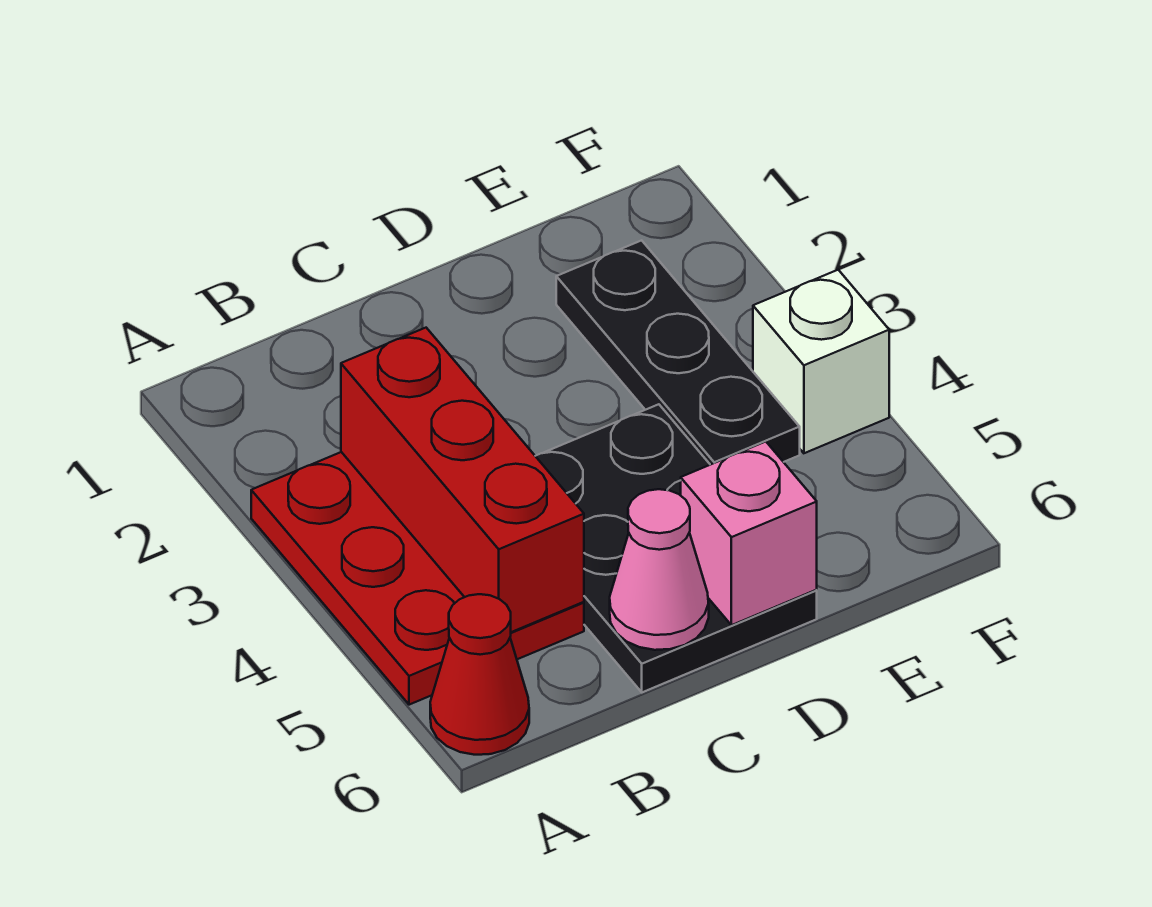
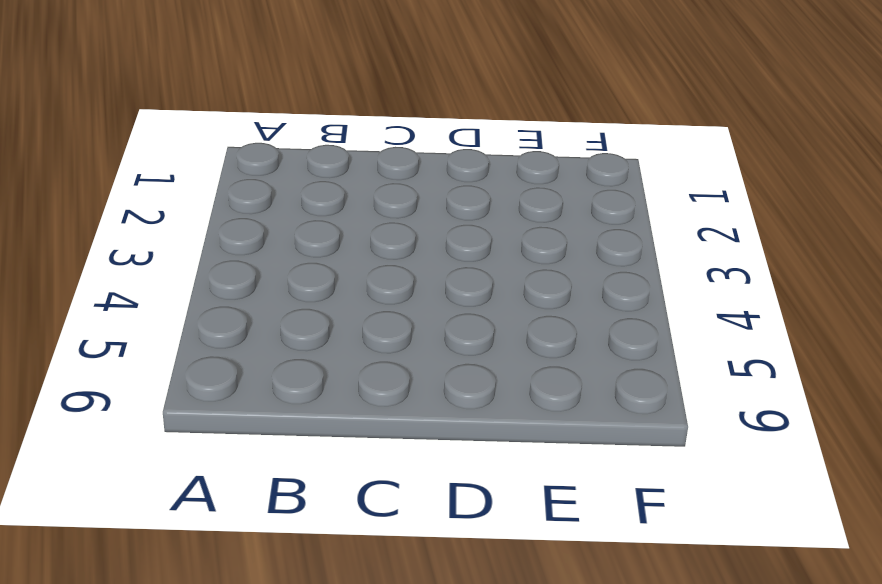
none -> red 2x3 plate [251,452,584,705]
none -> red 1x1 cone [430,594,529,755]

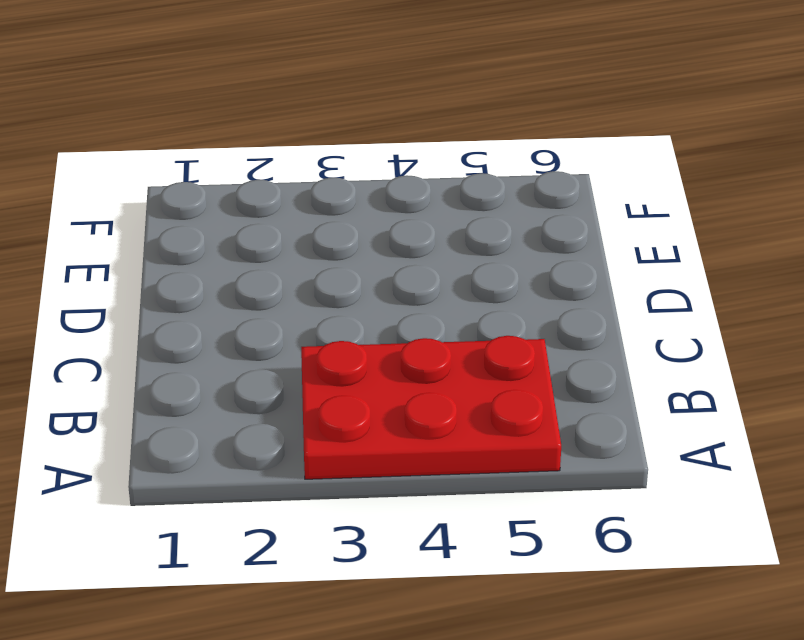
none -> red 1x1 cone [430,594,529,755]
none -> black 2x3 plate [536,404,817,692]

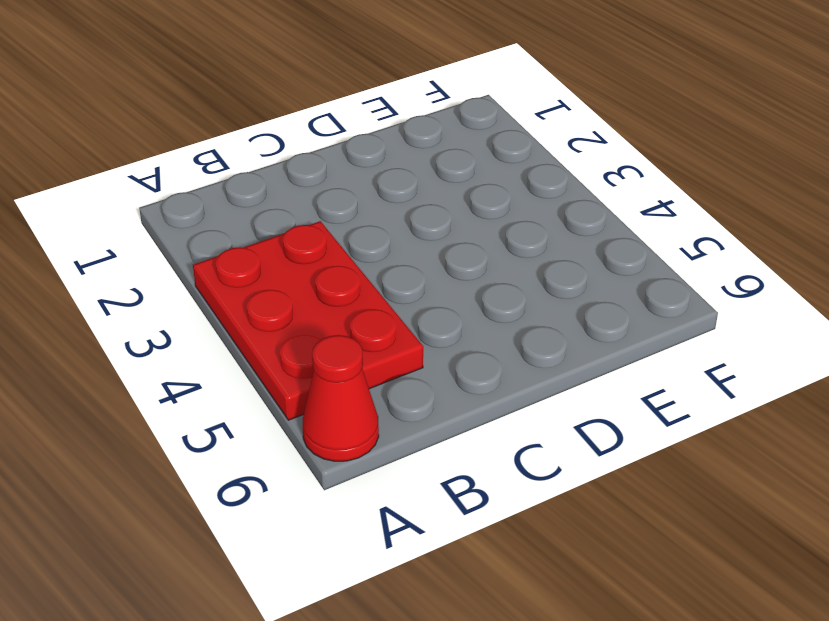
none -> black 2x3 plate [536,404,817,692]
none -> black 1x3 plate [556,240,800,465]

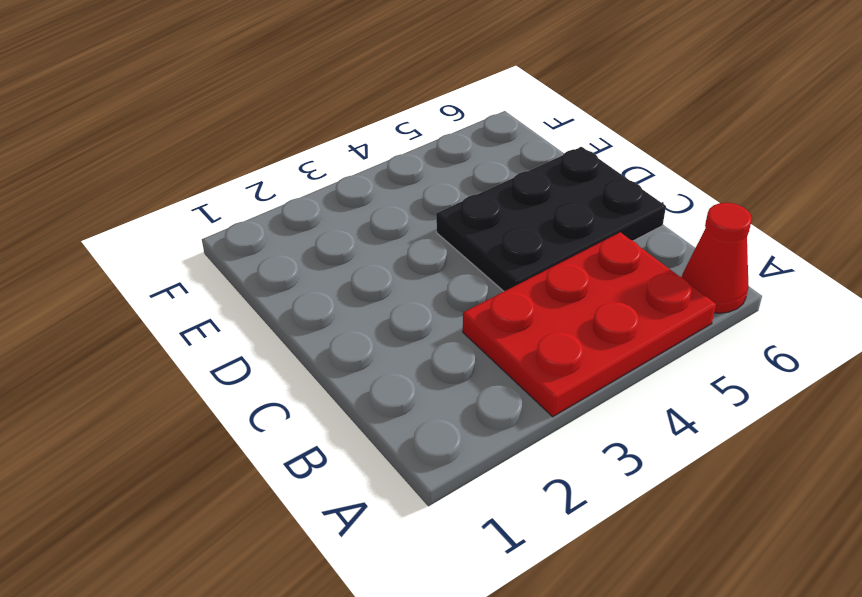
none -> black 1x3 plate [556,240,800,465]
none -> white 1x1 brick [753,270,889,453]

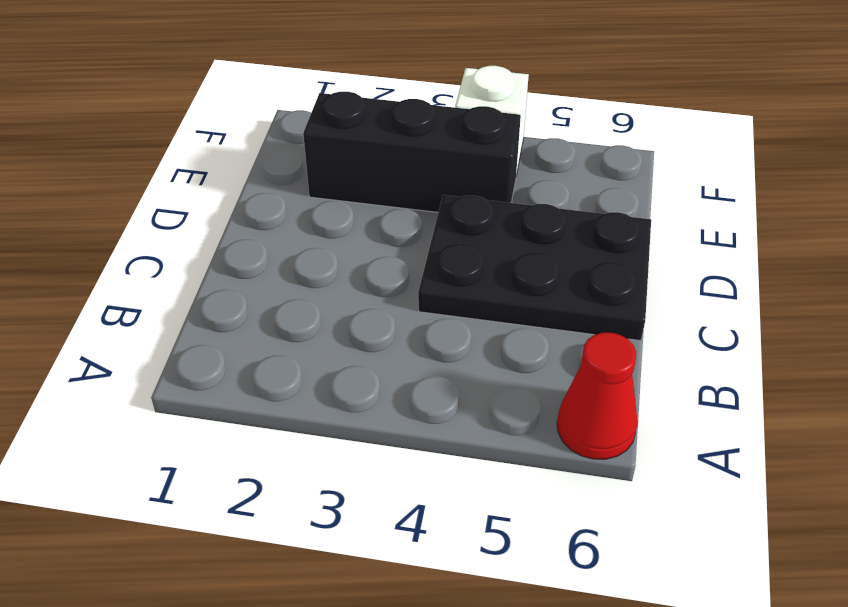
black 1x3 brick [303,92,521,212] -> black 1x3 plate [556,240,800,465]
none -> red 2x3 plate [251,452,584,705]
none -> red 1x3 brick [341,328,584,632]

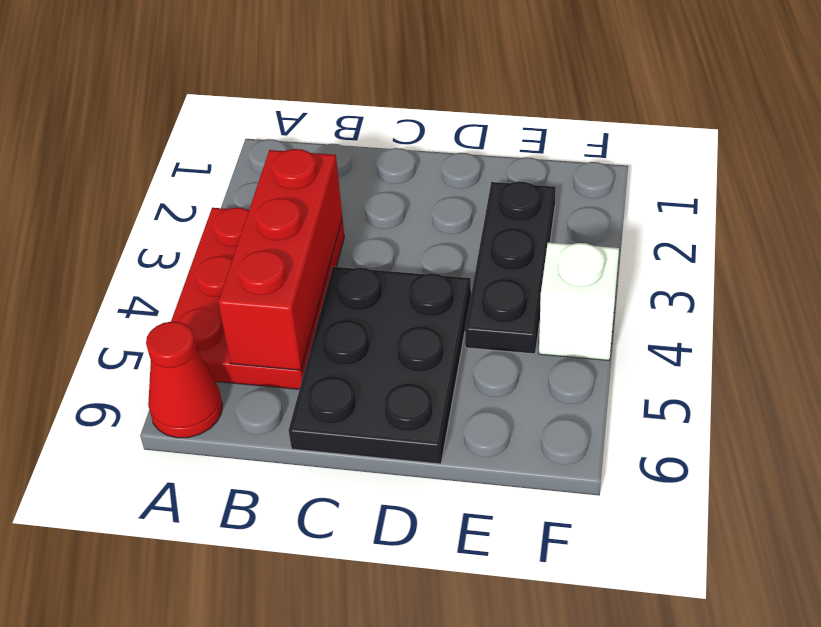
none -> pink 1x1 cone [610,489,709,650]
none -> pink 1x1 brick [681,442,817,625]

